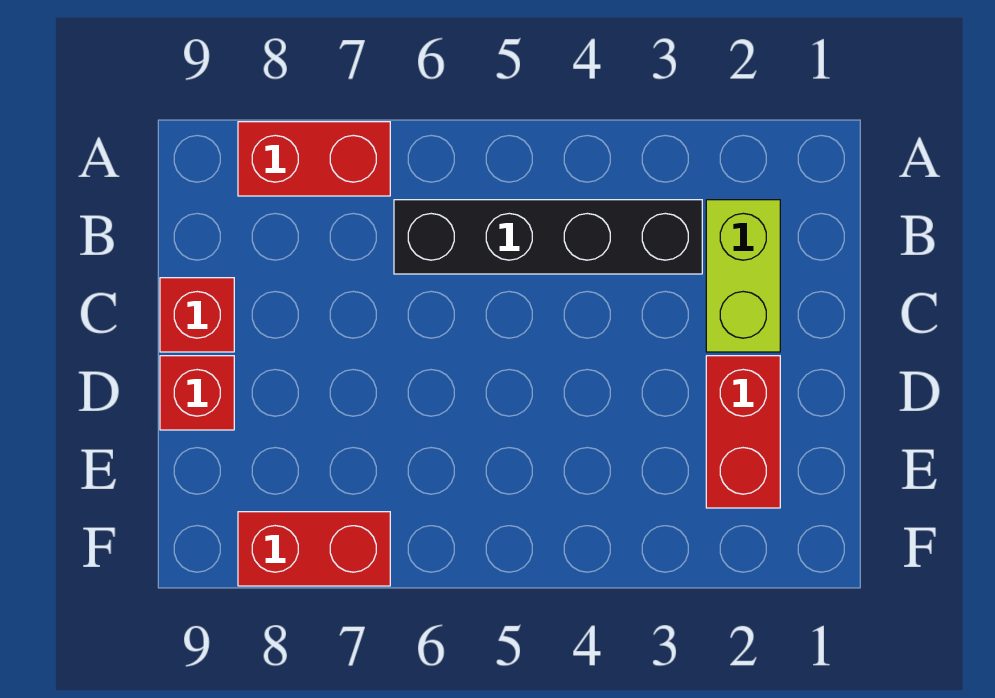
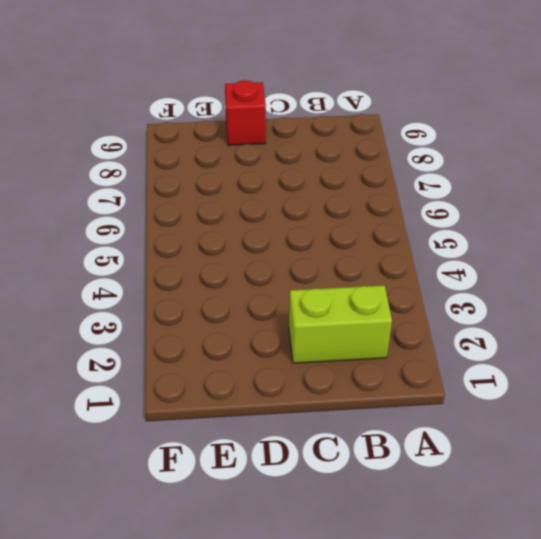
none -> red 1x2 brick [238,122,390,196]
none -> black 1x4 brick [394,200,702,274]

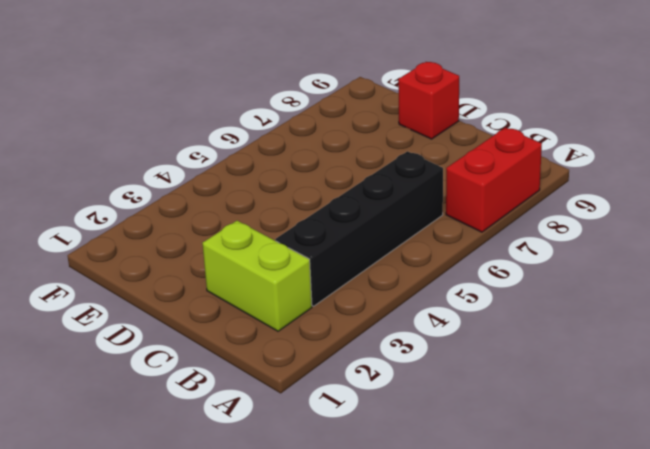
none -> red 1x1 brick [160,278,234,352]
none -> red 1x2 brick [706,356,780,508]

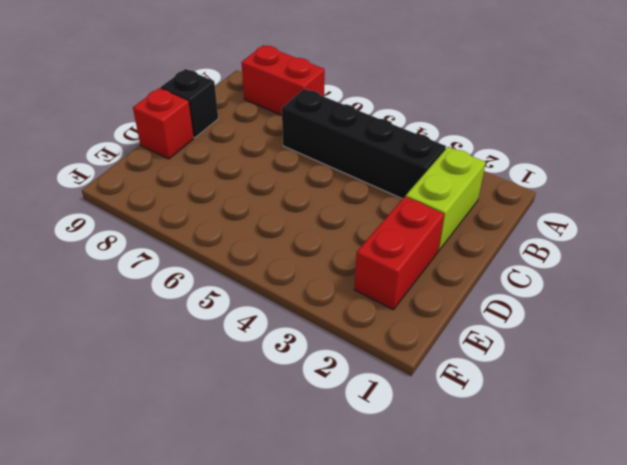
black 1x1 brick [160,69,218,138] -> red 1x1 brick [160,278,234,352]
none -> red 1x2 brick [238,512,390,586]

